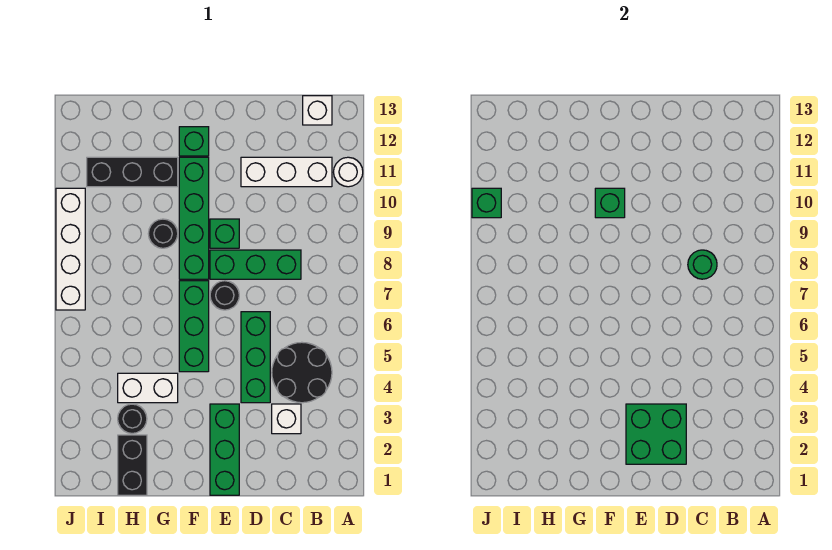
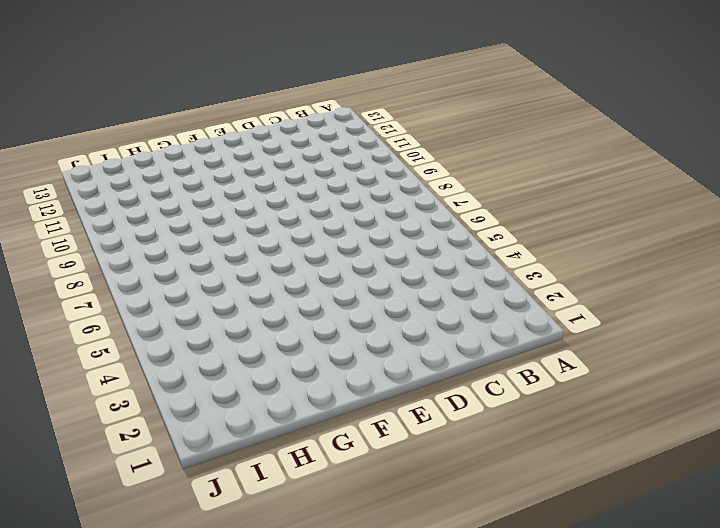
none -> white 1x1 round brick [334,157,363,187]
none -> black 2x2 round brick [272,342,332,403]
none -> white 1x3 brick [241,157,332,187]

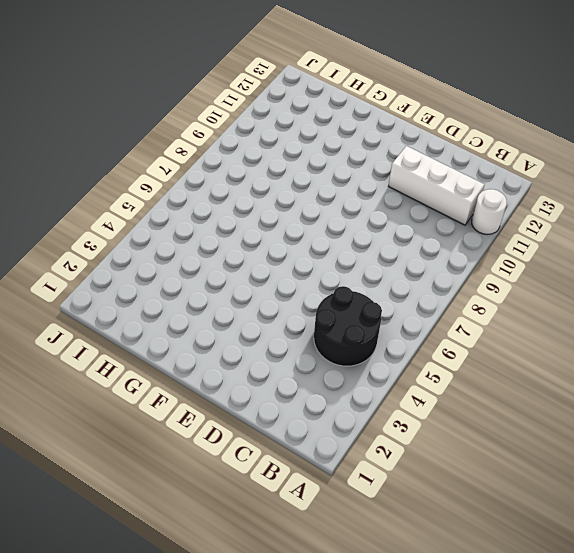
none -> white 1x1 brick [303,96,332,125]
none -> white 1x1 brick [272,404,301,434]
none -> green 1x3 brick [210,250,301,279]

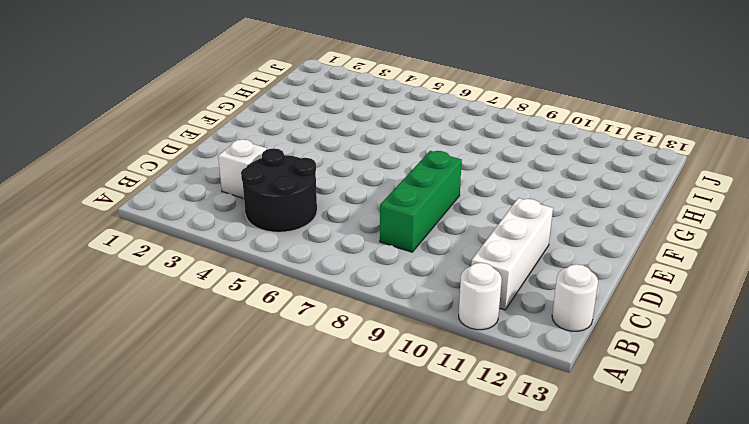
white 1x1 round brick [552,264,598,331] -> white 1x1 brick [303,96,332,125]
none -> green 1x3 brick [241,312,270,403]
none -> green 1x3 brick [210,404,239,495]
none -> black 1x1 round brick [210,281,239,310]

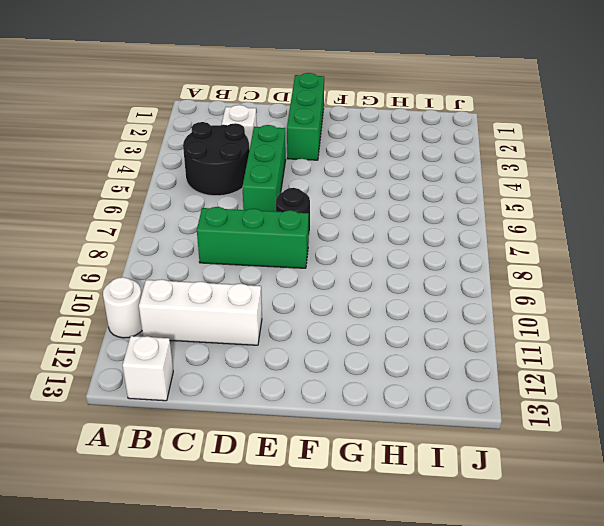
none -> green 1x1 brick [210,219,239,248]
none -> green 1x3 brick [179,281,209,372]
none -> green 1x4 brick [179,157,209,279]

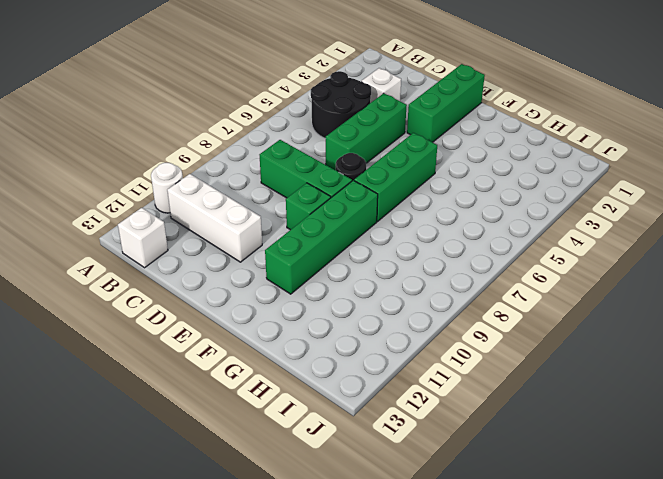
none -> green 1x1 brick [179,127,209,156]
none -> white 1x2 brick [118,373,178,403]
none -> black 1x1 round brick [148,219,178,248]

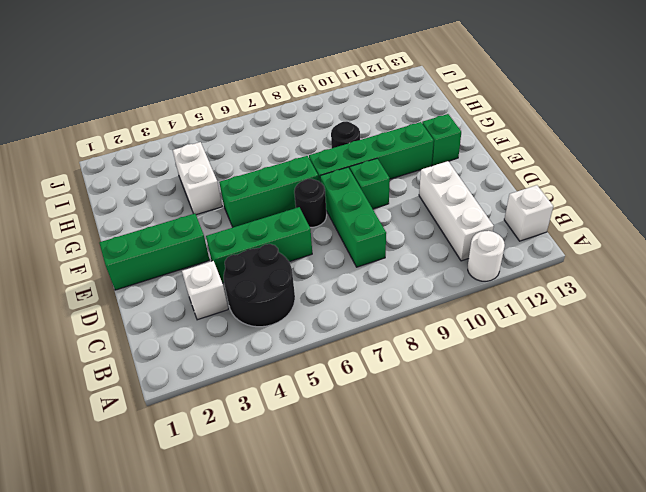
none -> black 1x3 brick [87,157,178,187]
none -> black 1x2 brick [118,435,147,495]
none -> black 1x1 round brick [118,404,147,433]

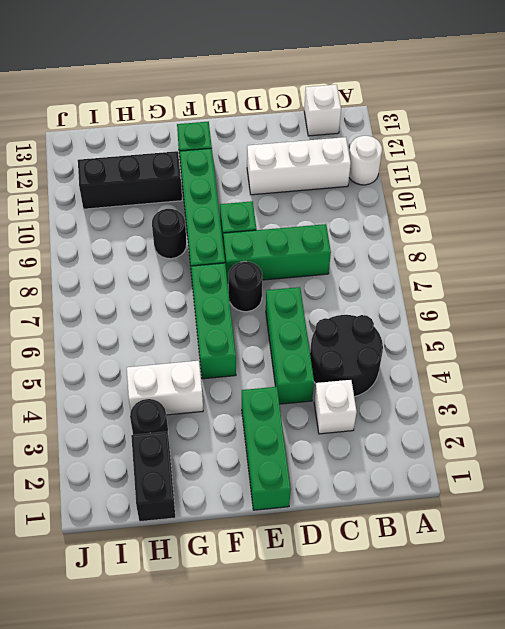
none -> white 1x4 brick [56,188,85,310]
none -> green 1x1 round brick [688,250,717,279]
none -> green 2x2 brick [626,404,686,464]

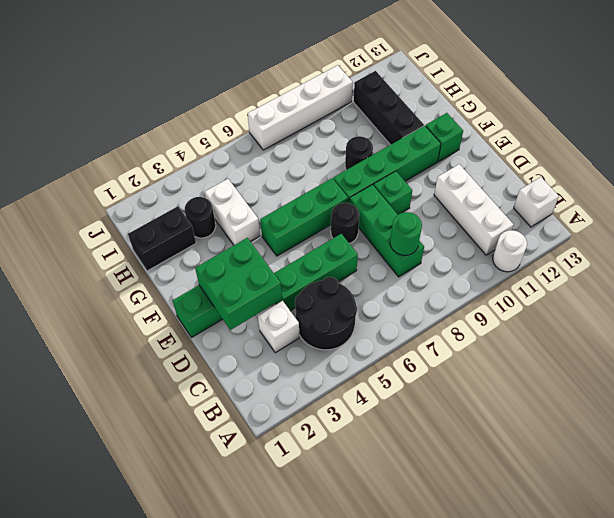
none -> green 1x1 brick [595,188,625,218]
none -> green 1x1 brick [472,188,501,218]

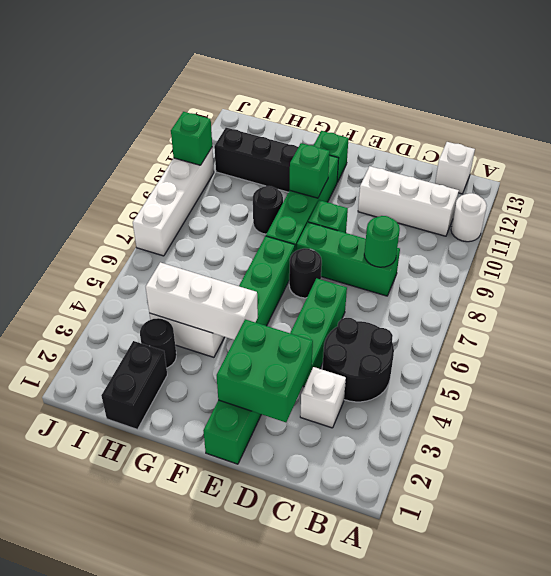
white 1x3 brick [146,262,258,340] -> none

